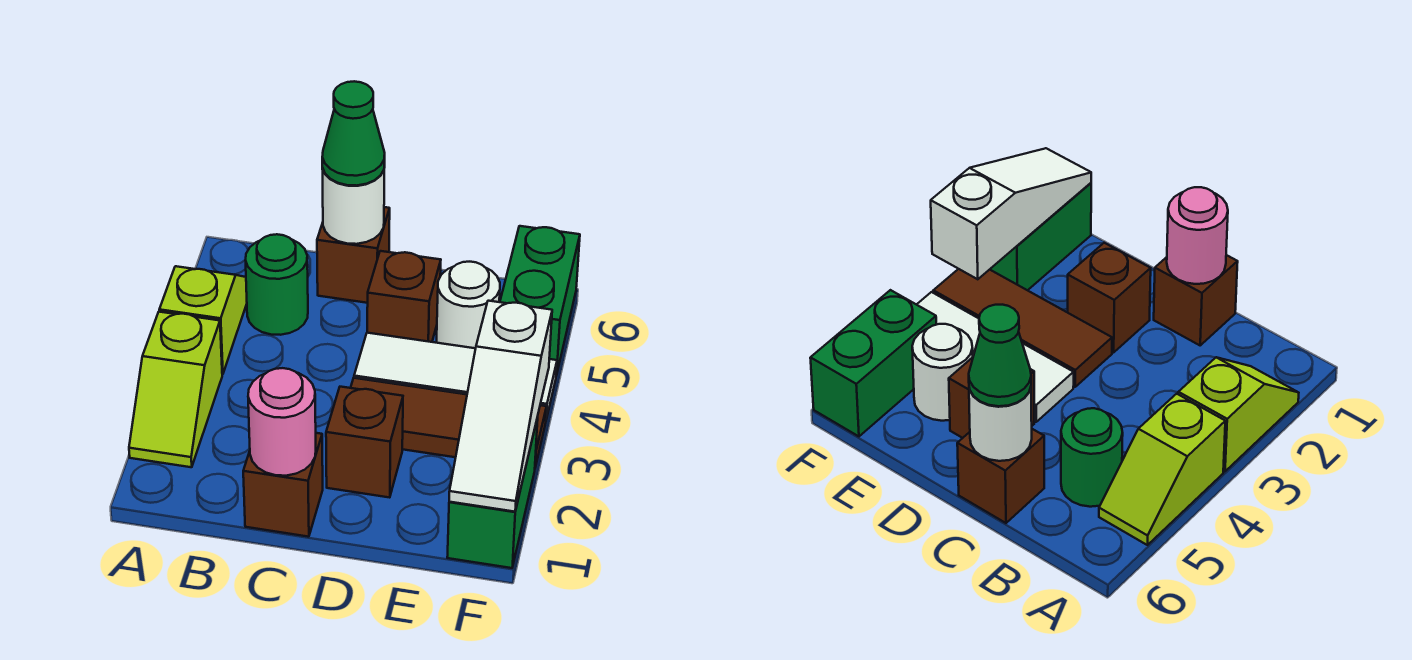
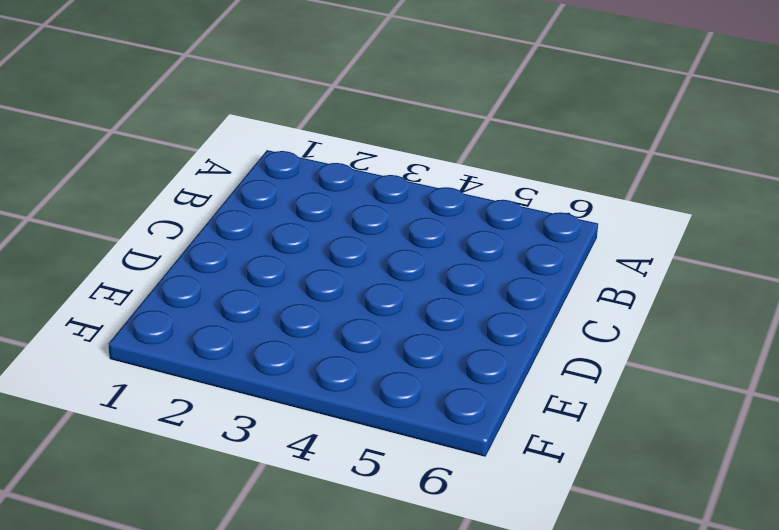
none -> lime 1x2 slope [129,312,222,467]
none -> lime 1x2 slope [159,266,247,374]
none -> green 1x1 round brick [246,234,308,335]

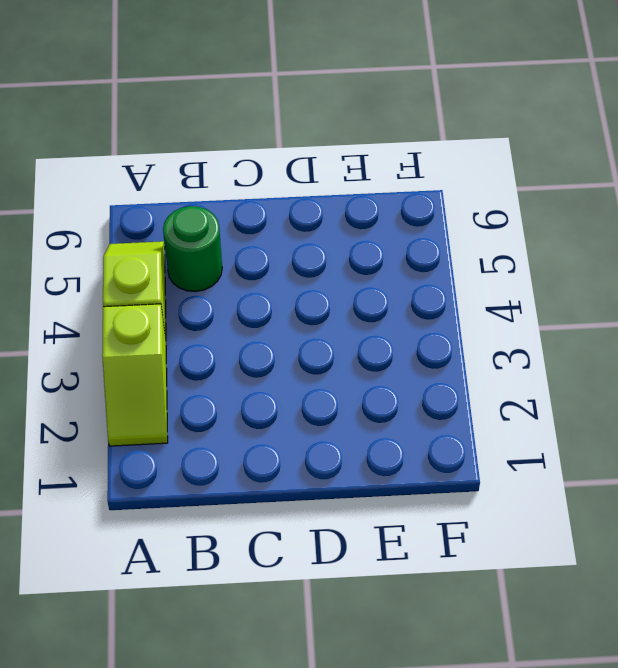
none -> brown 1x1 brick [243,433,323,537]
none -> brown 1x1 brick [317,207,390,303]
none -> brown 1x1 brick [326,387,403,498]

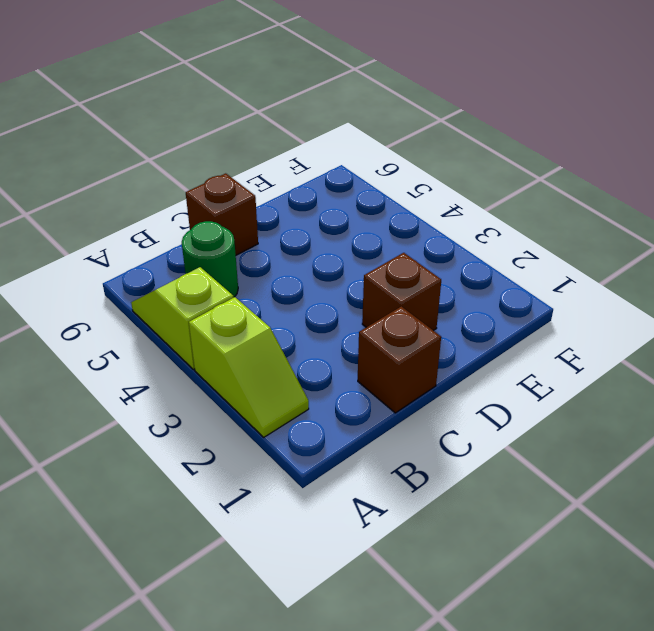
none -> brown 1x3 tile [351,378,546,467]
none -> white 1x3 tile [354,333,557,420]
none -> brown 1x1 brick [367,251,441,342]

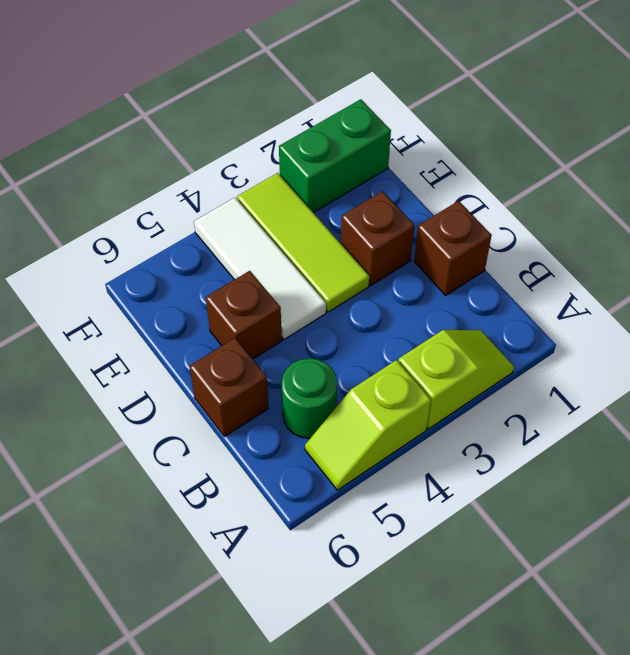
lime 1x3 tile [237,173,369,312] -> brown 1x3 tile [351,378,546,467]
none -> white 1x1 round brick [437,262,500,348]
none -> green 1x2 brick [500,226,580,376]
none -> pink 1x1 round brick [248,368,316,476]

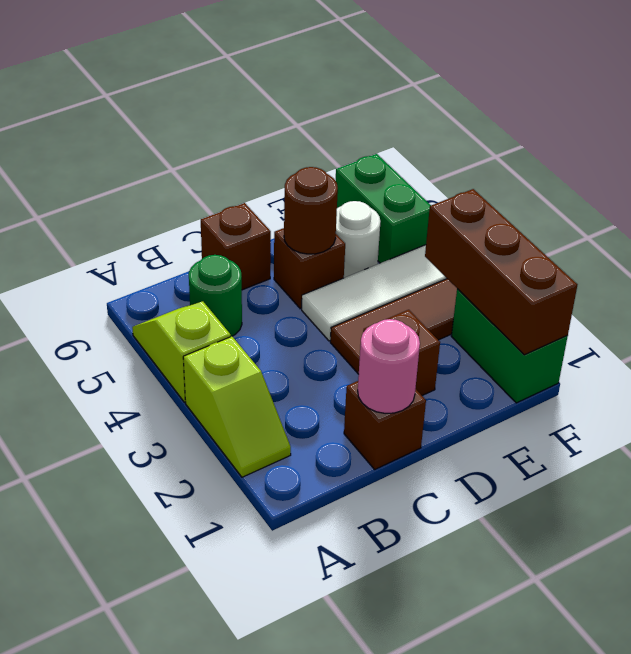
brown 1x1 round brick [284,167,338,254] -> none
brown 1x3 brick [425,189,577,355] -> white 1x3 slope [449,301,552,512]
none -> white 1x1 round brick [322,164,385,244]
none -> green 1x1 cone [322,81,385,186]

